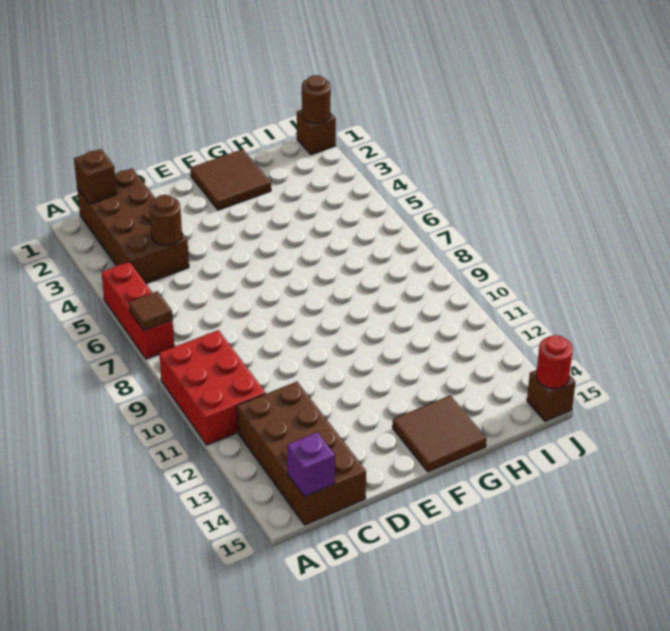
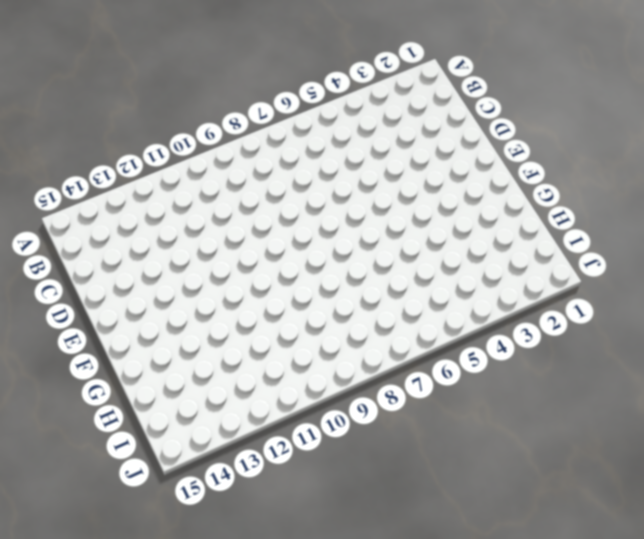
none -> red 1x3 brick [102,262,174,359]
none -> red 2x3 brick [159,330,266,445]
none -> brown 2x4 brick [77,168,189,283]

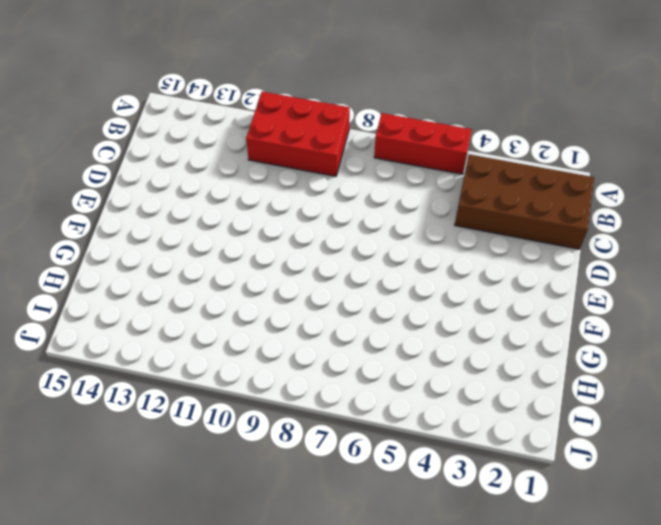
none -> brown 2x4 brick [237,382,366,525]
none -> brown 2x2 tile [190,149,271,210]
none -> brown 2x2 tile [393,395,486,472]

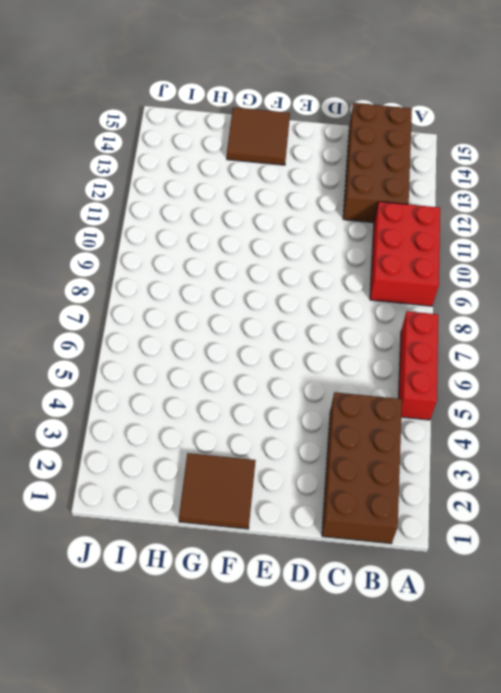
none -> brown 1x1 brick [297,110,336,155]
none -> brown 1x1 brick [527,370,575,421]
none -> brown 1x1 tile [129,291,172,330]

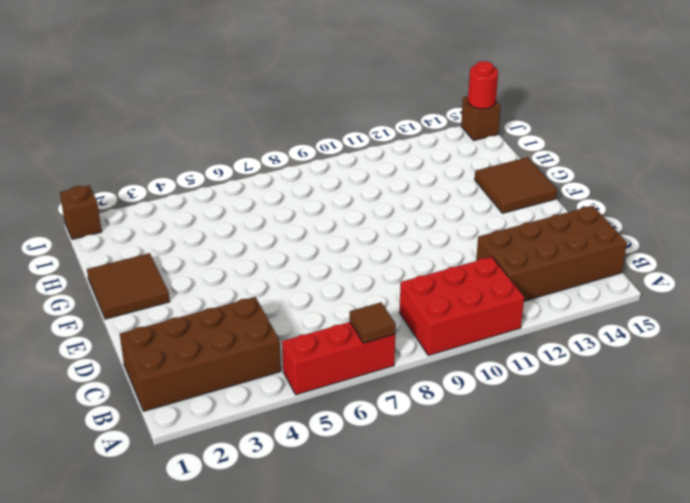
none -> brown 1x1 brick [74,149,117,204]
none -> purple 1x1 brick [287,432,335,497]
none -> brown 1x1 round brick [149,195,182,245]

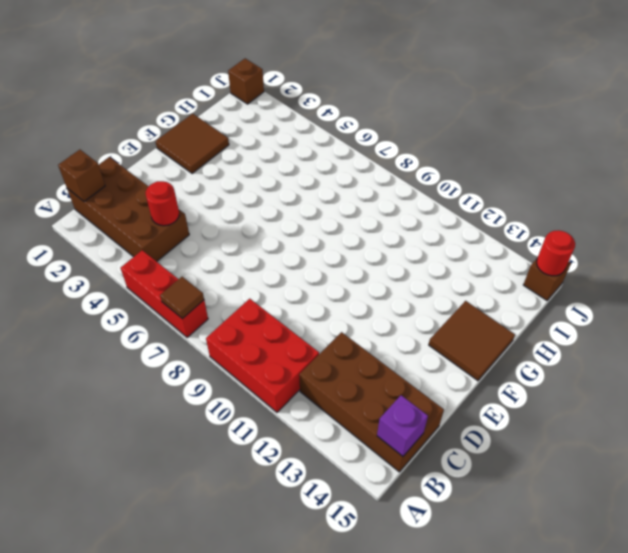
red 1x1 round brick [146,181,179,226] -> brown 1x1 round brick [149,195,182,245]
none -> brown 1x1 round brick [302,75,331,123]

